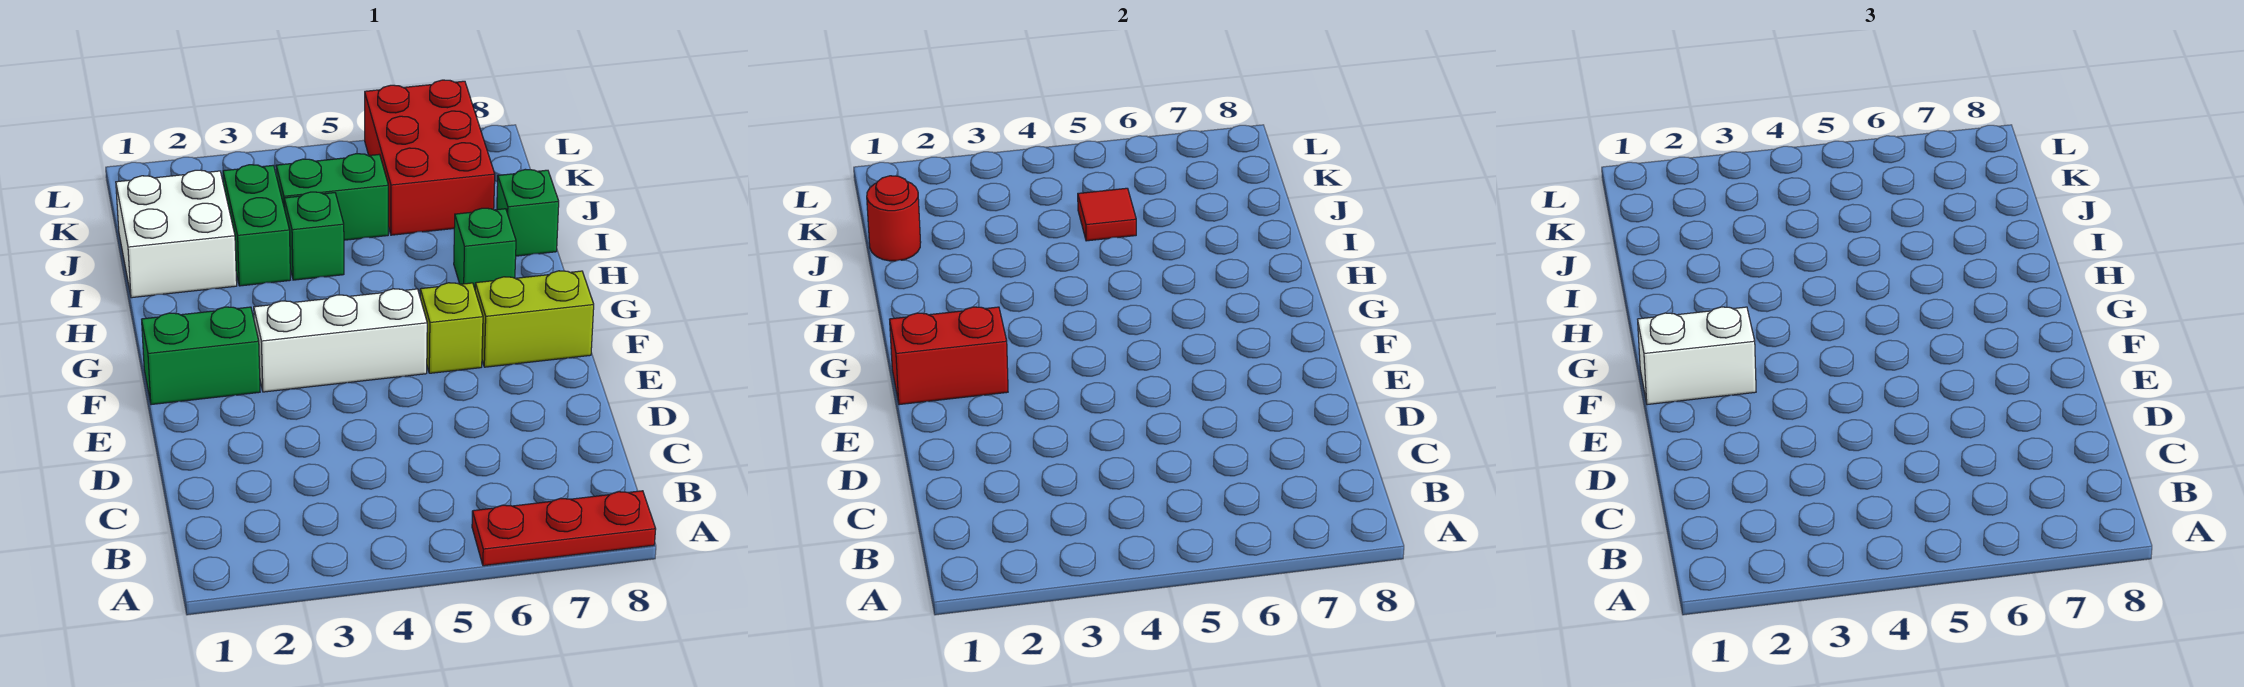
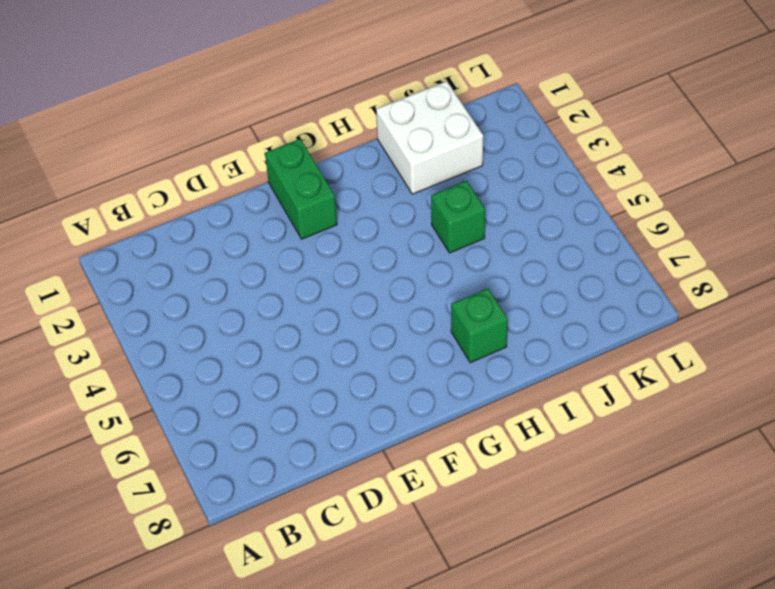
none -> red 1x3 plate [472,491,656,566]
none -> white 1x3 brick [254,289,427,392]
none -> lime 1x1 brick [420,283,483,373]

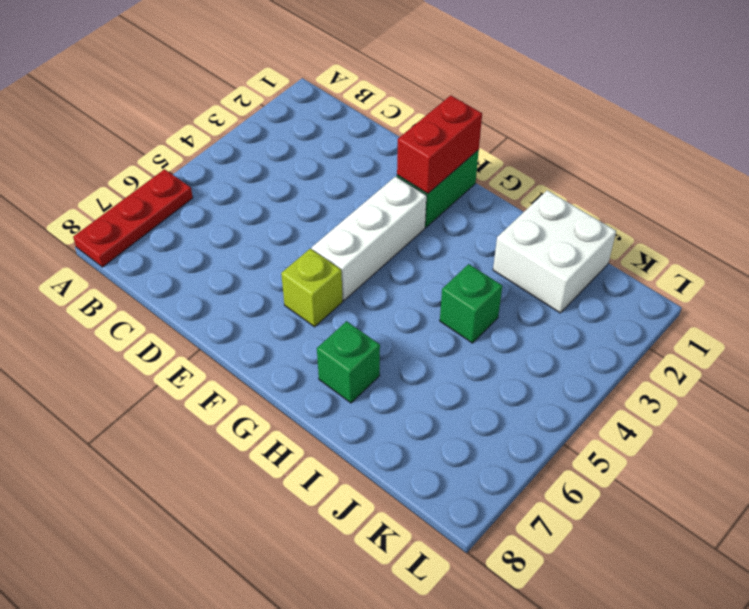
none -> lime 1x2 brick [475,271,594,367]
none -> green 1x2 brick [223,165,290,286]
none -> green 1x1 brick [497,169,559,256]

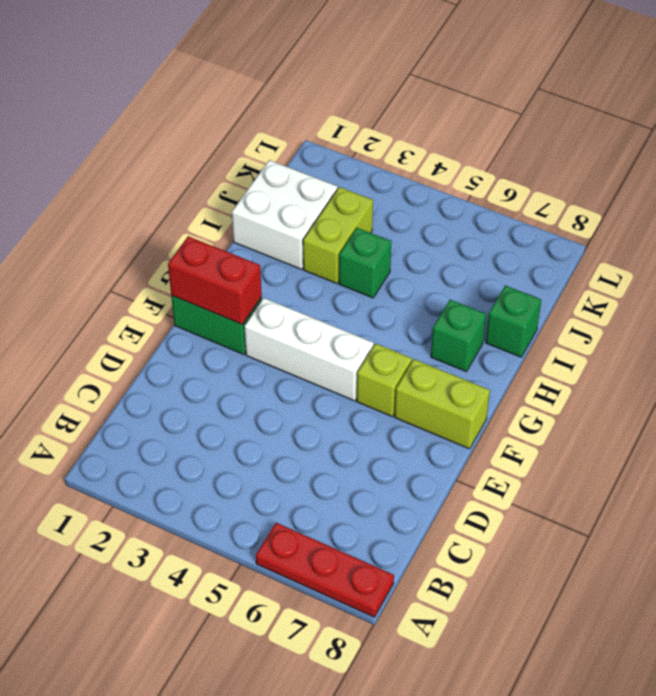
lime 1x2 brick [303,187,373,283] -> green 1x2 brick [223,165,290,286]
none -> green 1x2 brick [276,154,388,240]
none -> red 2x3 brick [365,80,495,235]
none -> red 1x1 round brick [867,176,921,261]

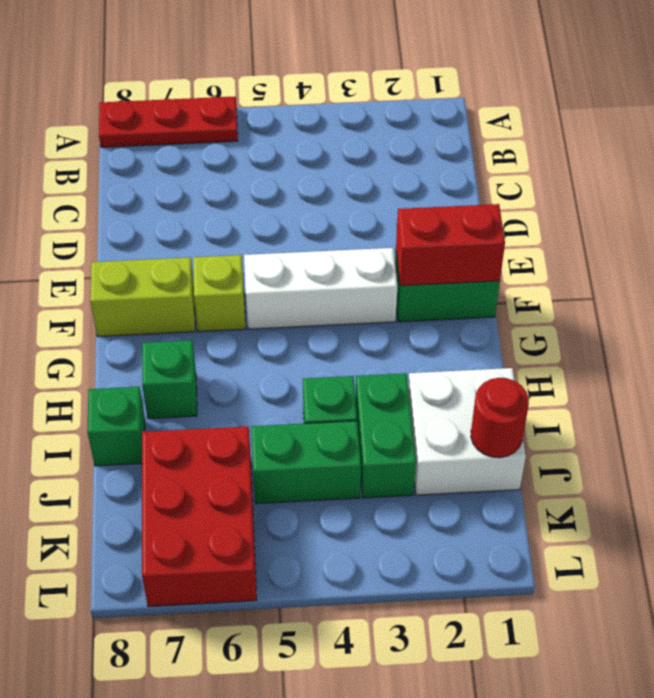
none -> red 1x1 tile [1078,188,1136,241]
none -> white 1x2 brick [1638,307,1756,405]

